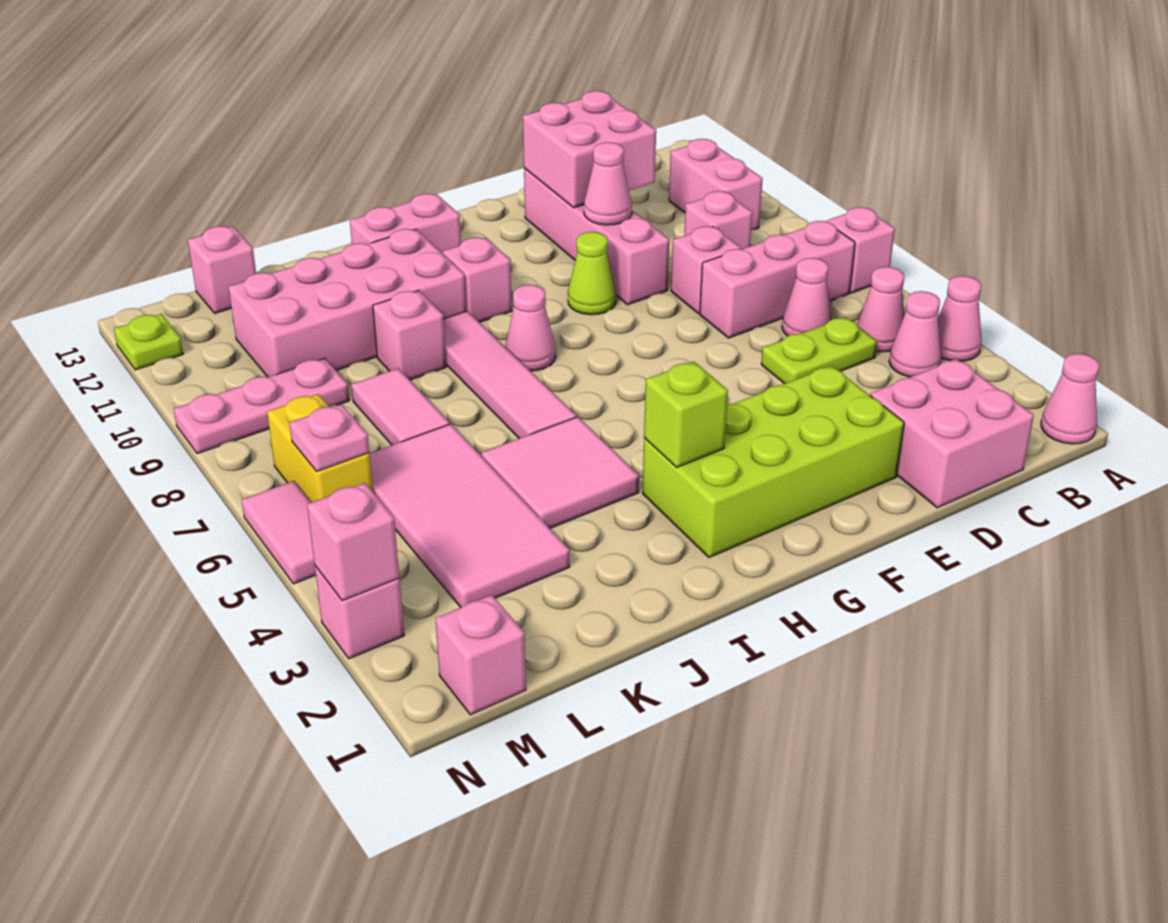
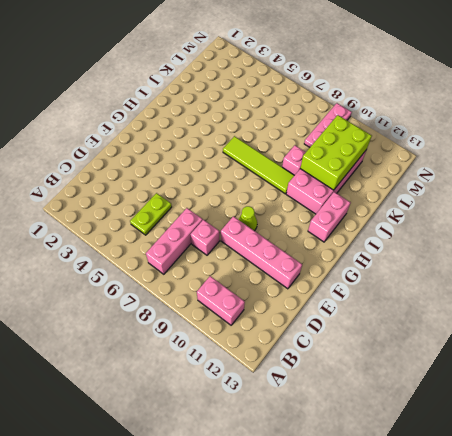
lime 1x4 tile [223,136,295,194] -> pink 1x4 tile [443,311,576,438]
lime 2x3 brick [300,115,372,190] -> none
none -> pink 1x1 cone [1041,354,1099,444]
none -> pink 1x1 cone [938,276,982,361]
none -> pink 1x1 brick [826,207,895,293]
none -> pink 1x1 cone [889,291,941,377]

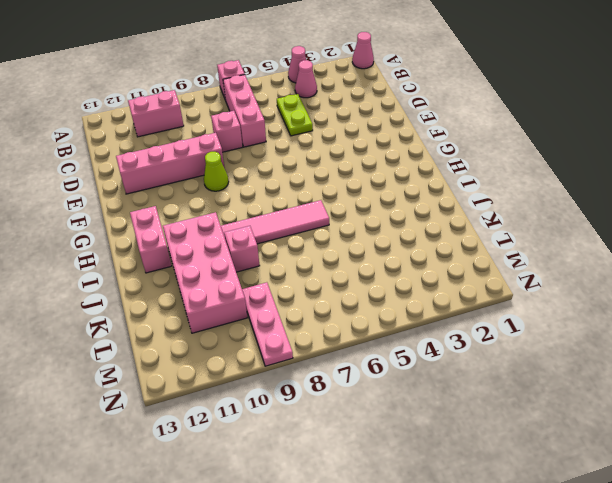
none -> pink 1x1 cone [857,267,905,352]
none -> pink 2x2 brick [870,359,1034,508]
none -> pink 1x1 cone [782,258,832,336]
none -> pink 1x1 brick [684,191,752,249]

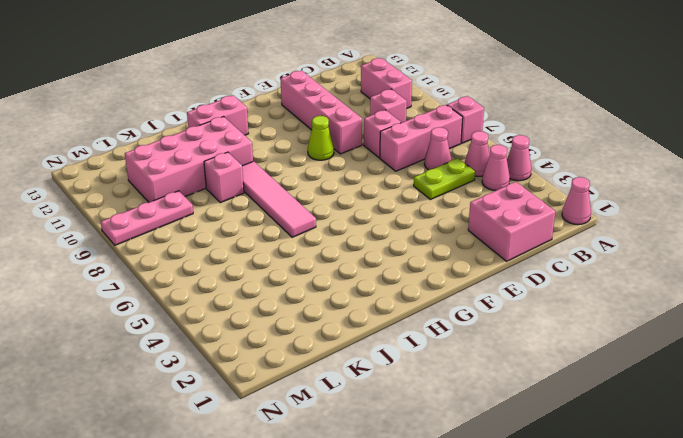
none -> lime 2x4 brick [642,366,904,558]
none -> pink 1x1 cone [505,285,556,371]
none -> pink 1x1 brick [443,238,512,322]
none -> pink 2x2 tile [481,417,639,528]

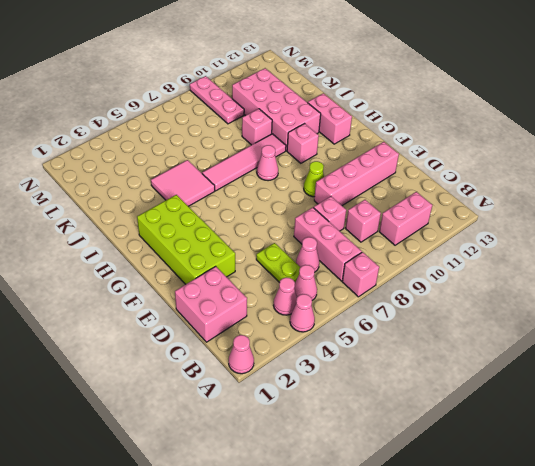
none -> pink 2x4 tile [369,424,570,607]
none -> pink 1x2 tile [351,368,450,445]
none -> pink 1x1 brick [188,226,256,313]
none -> pink 1x1 brick [435,595,526,715]

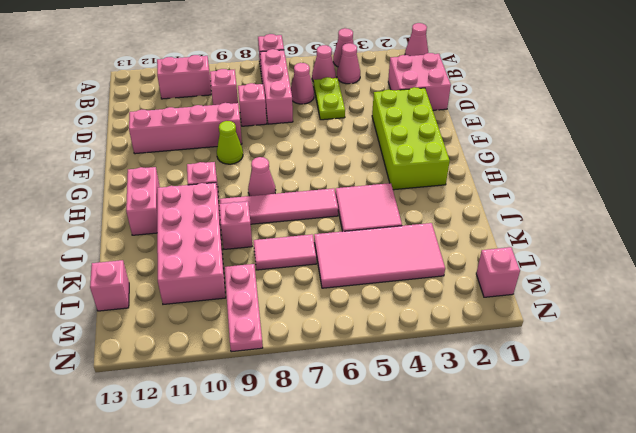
none -> yellow 1x2 brick [267,394,373,502]
none -> pink 1x1 brick [315,566,404,659]
none -> pink 1x2 tile [242,481,316,584]
none -> lime 1x1 plate [114,314,183,370]

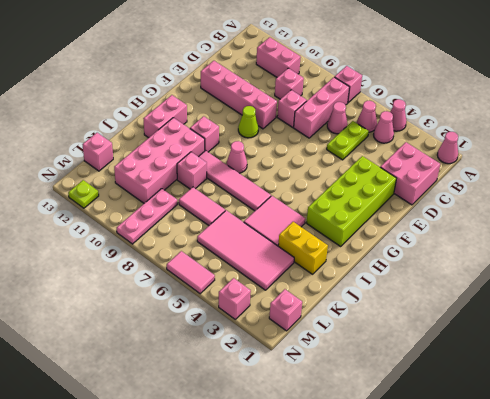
yellow 1x2 brick [278,222,328,274] -> yellow 1x2 brick moved to [267,394,373,502]
none -> pink 2x2 brick [523,91,656,208]
none -> pink 1x1 cone [584,142,632,225]
none -> lime 1x1 brick [644,361,728,467]
none -> pink 1x1 plate [290,405,369,472]

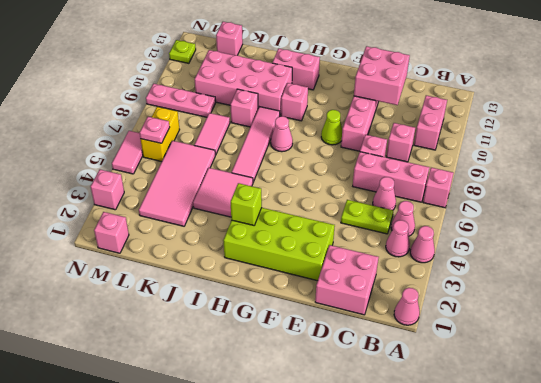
none -> pink 1x1 cone [584,142,632,225]
none -> pink 1x1 brick [307,483,399,601]

